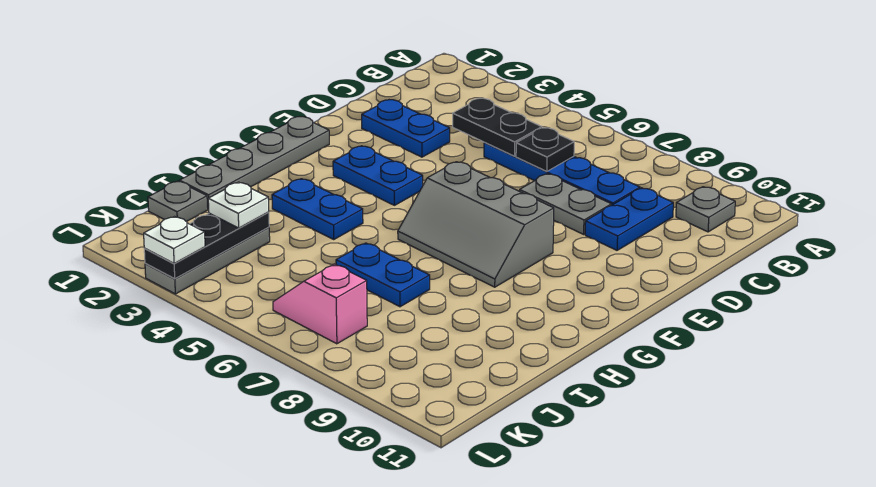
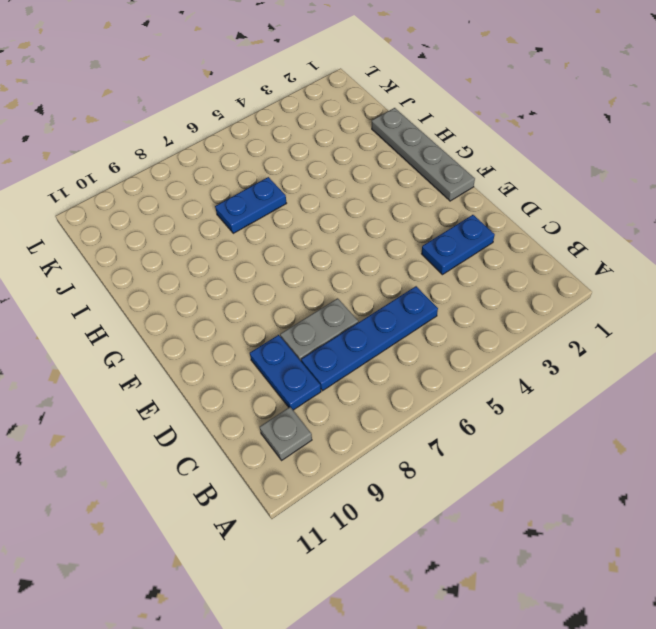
none -> blue 1x2 plate [333,146,423,205]
none -> grey 2x3 slope [398,162,554,287]
none -> blue 1x2 plate [272,179,363,239]

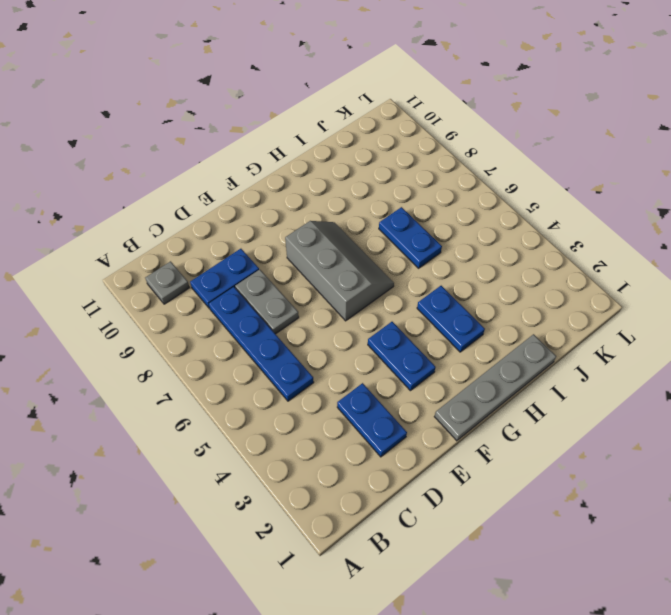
none -> grey 1x1 plate [148,181,208,222]
none -> grey 1x3 plate [145,227,270,294]
none -> pink 1x2 slope [273,264,367,344]

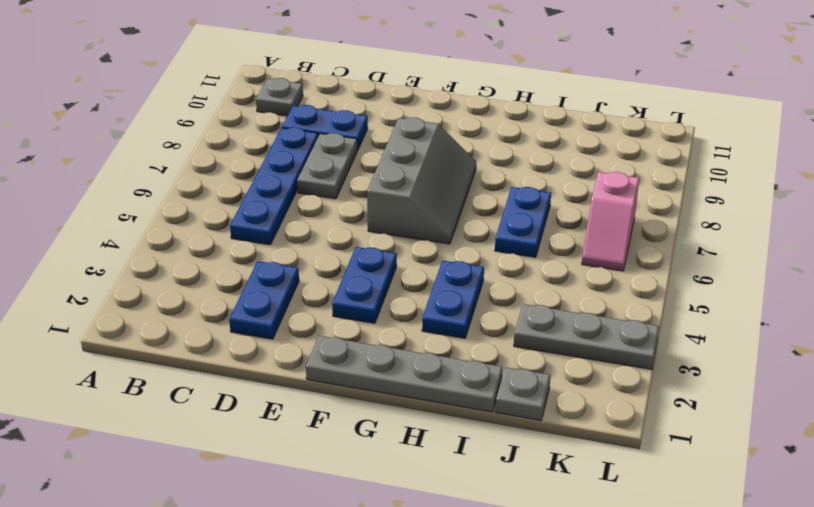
none -> black 1x2 plate [453,98,542,156]
none -> black 1x1 plate [516,128,574,171]
none -> black 1x3 plate [144,212,269,279]

